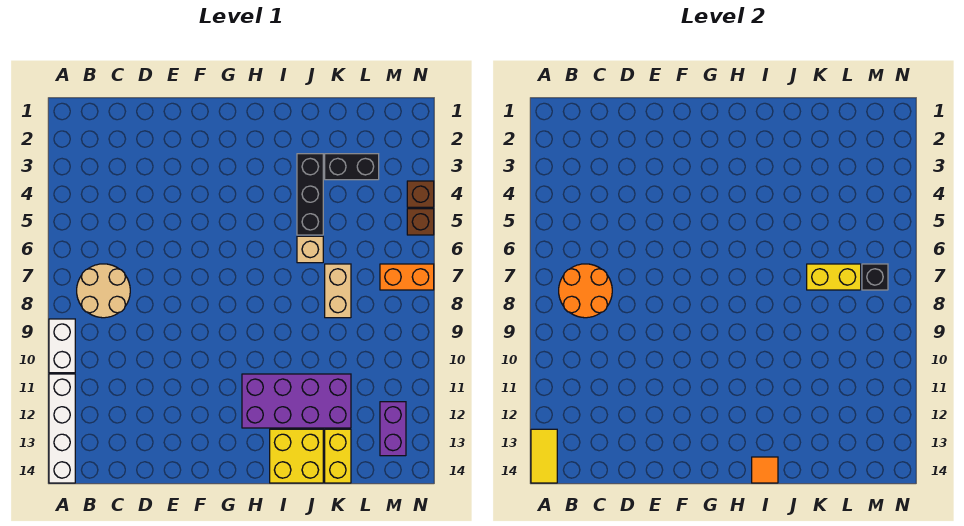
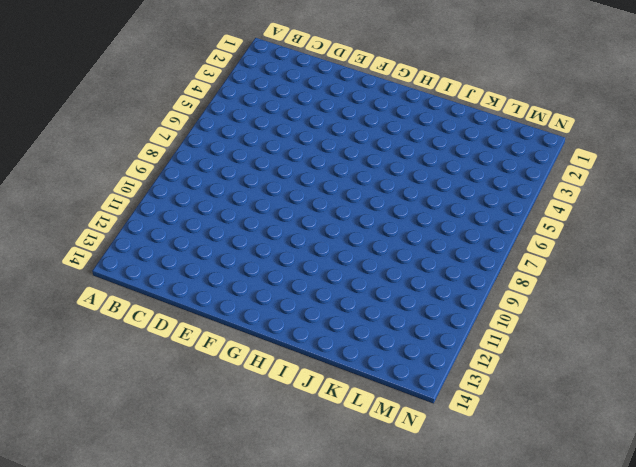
none -> white 1x2 brick [49,319,75,373]
none -> white 1x4 brick [49,374,75,483]
none -> tan 2x2 round brick [77,264,130,318]

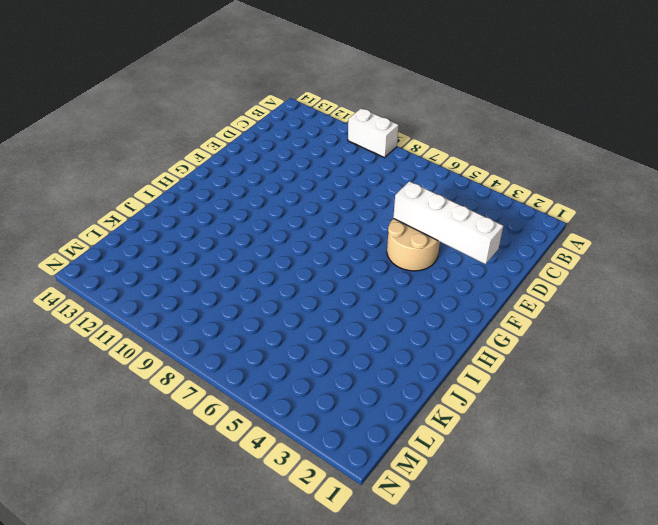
white 1x4 brick [393,181,503,264] -> white 1x4 brick moved to [49,374,75,483]
tan 2x2 round brick [387,219,440,271] -> tan 2x2 round brick moved to [77,264,130,318]
none -> purple 2x4 brick [242,374,351,428]
none -> yellow 2x2 brick [270,429,323,483]
none -> black 1x3 brick [297,154,323,235]

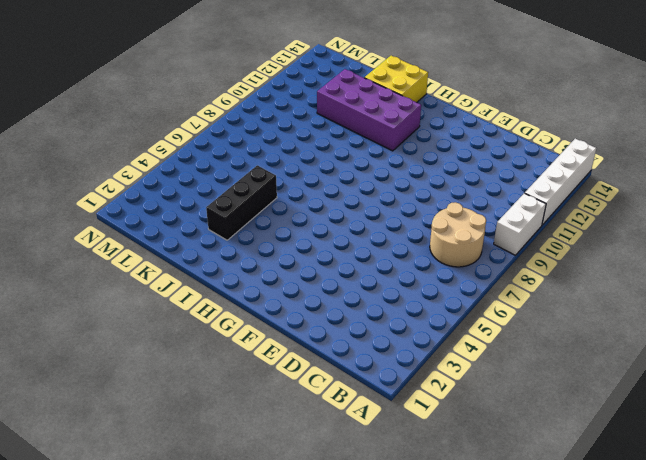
none -> tan 1x1 brick [297,236,323,263]
none -> black 1x2 brick [325,154,379,180]
none -> tan 1x2 brick [325,264,351,318]

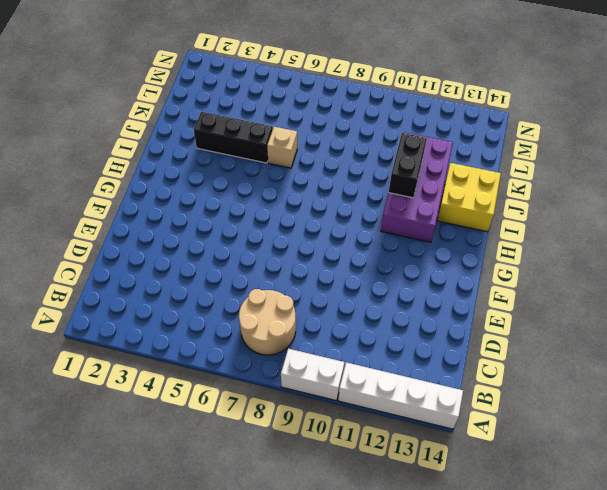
black 1x2 brick [389,133,427,198] -> black 1x2 brick moved to [325,154,379,180]
none -> tan 1x2 brick [325,264,351,318]
none -> yellow 1x2 brick [325,429,351,483]
none -> orange 1x2 brick [380,264,434,290]

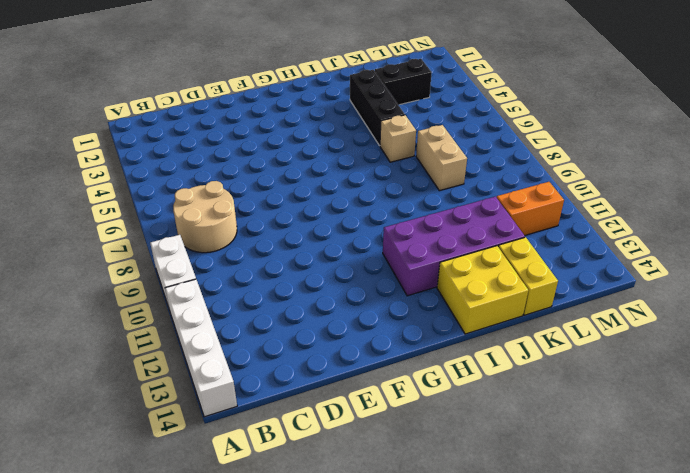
orange 1x2 brick [497,182,564,235] -> orange 1x2 brick moved to [380,264,434,290]
none -> purple 1x2 brick [380,402,406,456]
none -> brown 1x1 brick [407,181,434,207]
none -> brown 1x1 brick [407,209,434,235]

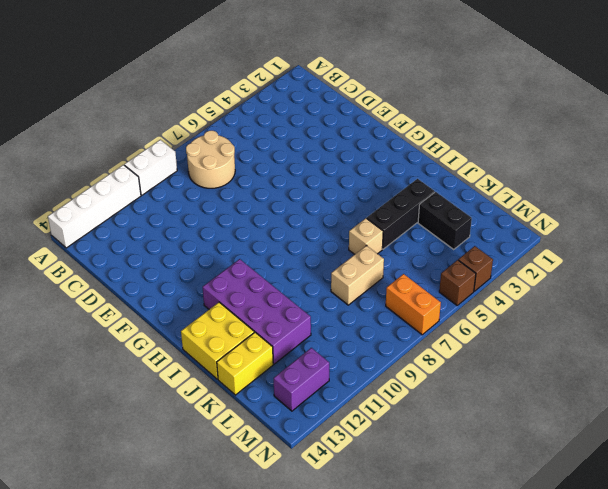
none -> yellow 1x2 tile [531,429,557,483]
none -> orange 2x2 round brick [559,264,612,318]
none -> orange 1x1 tile [752,457,778,483]

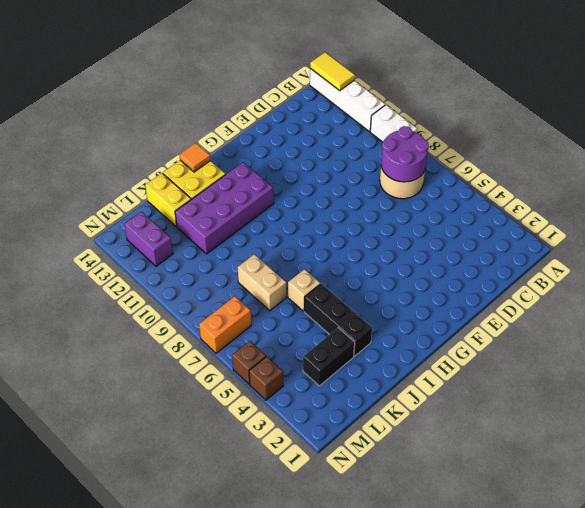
purple 2x2 round brick [381,126,429,182] -> orange 2x2 round brick [559,264,612,318]
none -> yellow 1x2 brick [807,264,861,290]
none -> black 1x1 brick [862,264,888,290]

